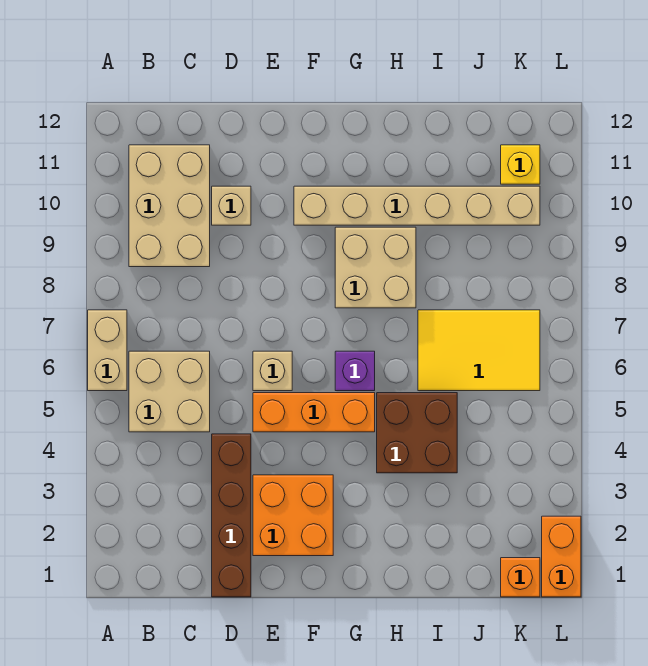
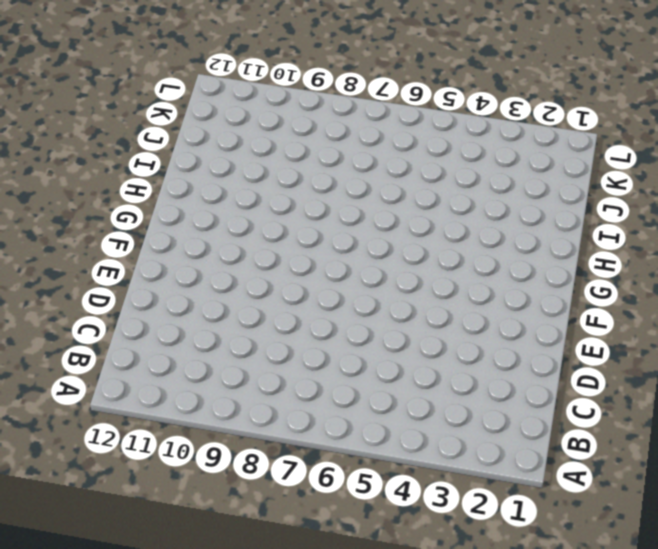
none -> tan 1x2 brick [88,310,127,391]
none -> tan 2x2 brick [129,351,210,432]
none -> tan 2x3 brick [129,145,210,267]

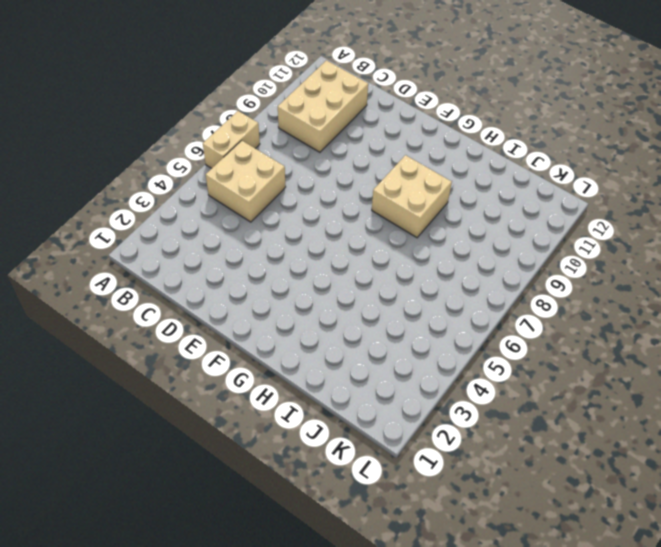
none -> brown 1x4 brick [212,434,251,597]
none -> tan 1x1 brick [212,186,251,225]
none -> orange 2x2 brick [253,475,333,556]

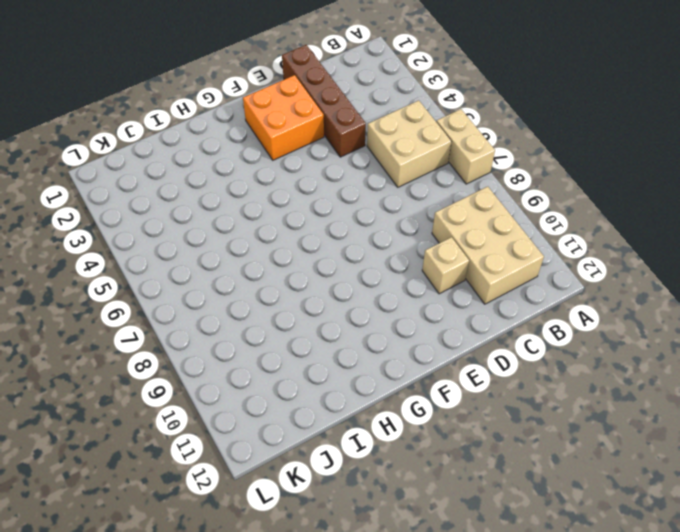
none -> orange 1x3 brick [253,393,375,432]
none -> tan 1x1 brick [253,351,292,391]
none -> tan 1x6 brick [294,186,540,225]

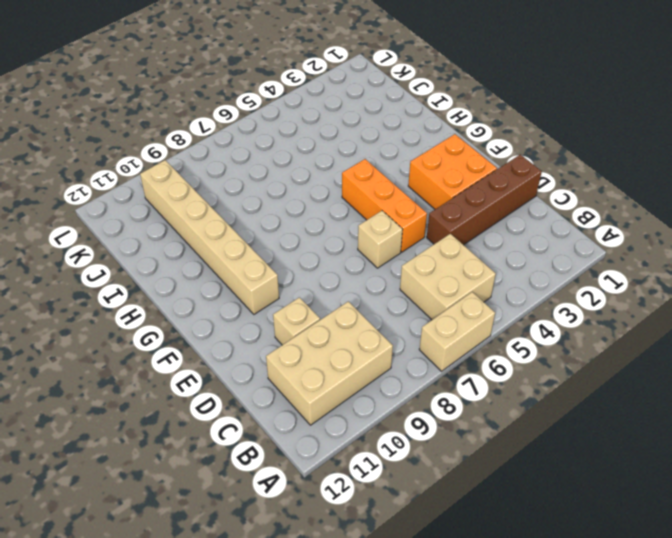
none -> purple 1x1 brick [335,351,375,391]
none -> tan 2x2 brick [335,227,416,308]
none -> brown 2x2 brick [377,393,457,473]

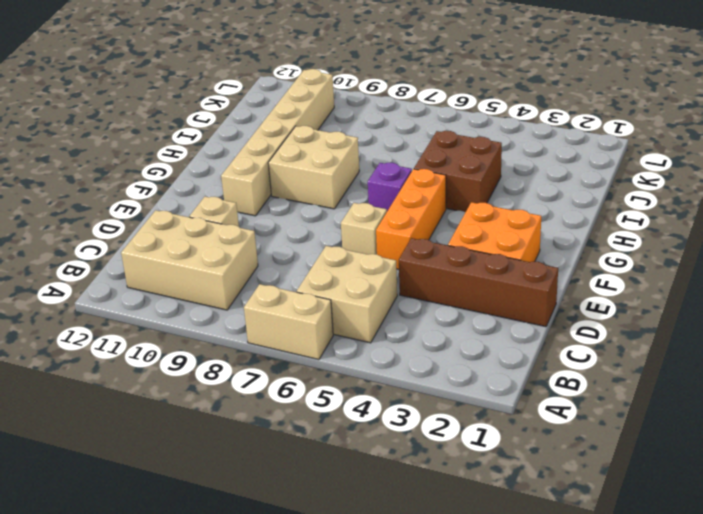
none -> yellow 2x3 tile [418,310,540,391]
none -> orange 1x1 brick [501,558,540,597]
none -> yellow 1x1 brick [501,145,540,184]

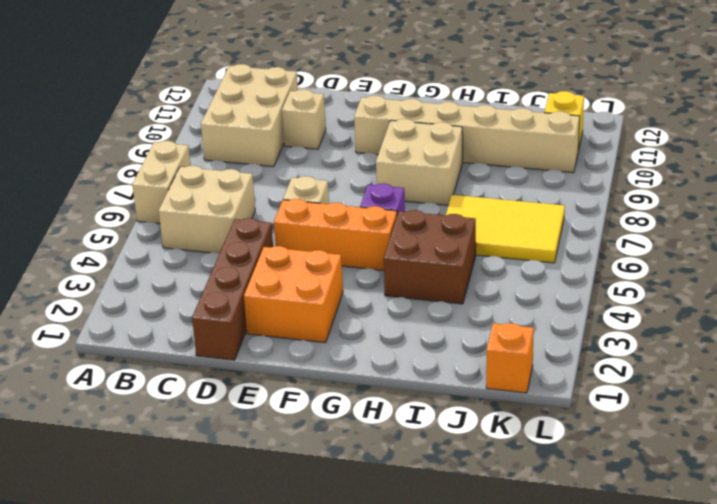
none -> orange 1x2 brick [542,516,581,597]

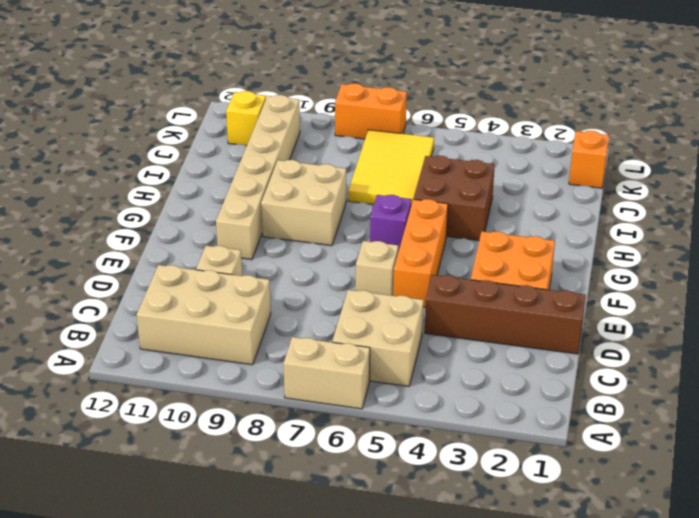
orange 1x2 brick [335,83,407,139] -> orange 1x2 brick moved to [542,516,581,597]

